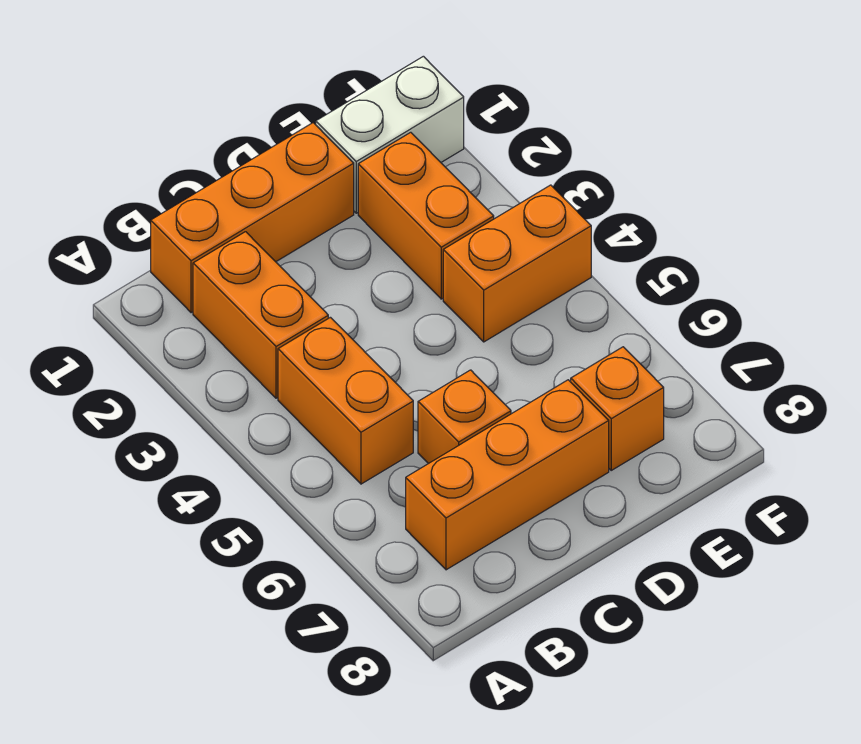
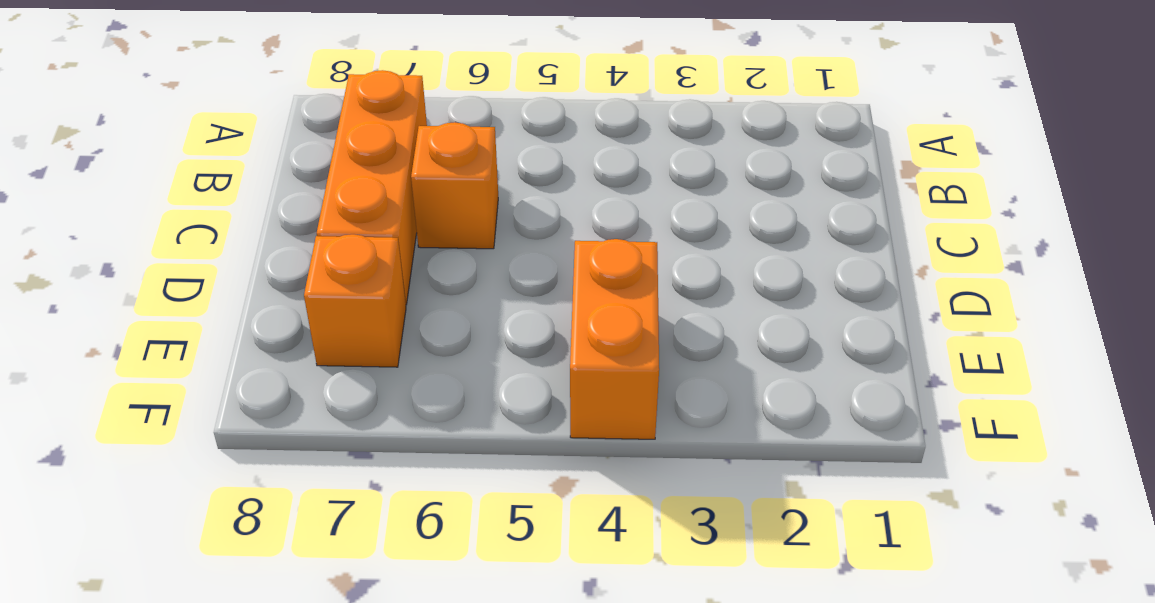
none -> orange 1x3 brick [151,123,354,313]
none -> orange 1x2 brick [193,232,328,398]

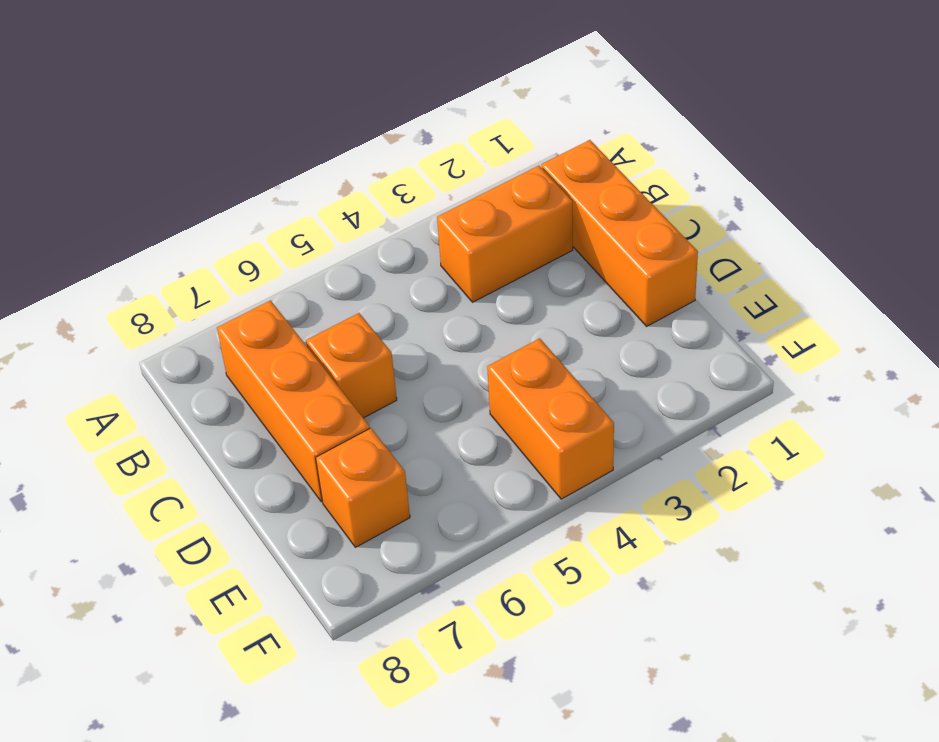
none -> orange 1x2 brick [278,317,413,484]
none -> white 1x2 brick [316,56,464,213]

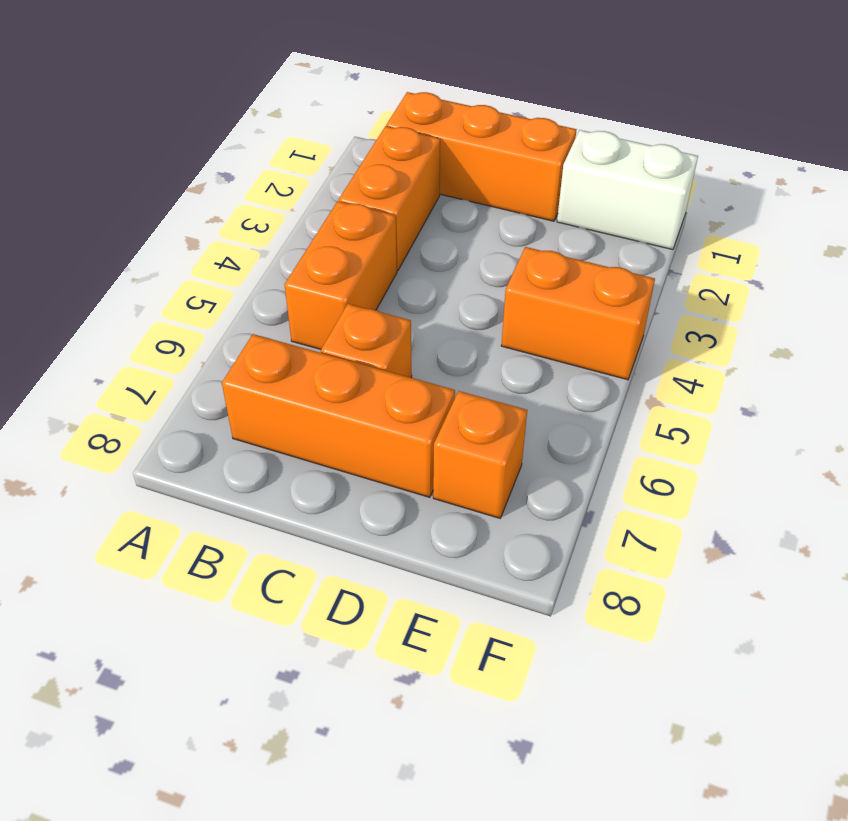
none -> orange 1x2 brick [358,132,494,299]

